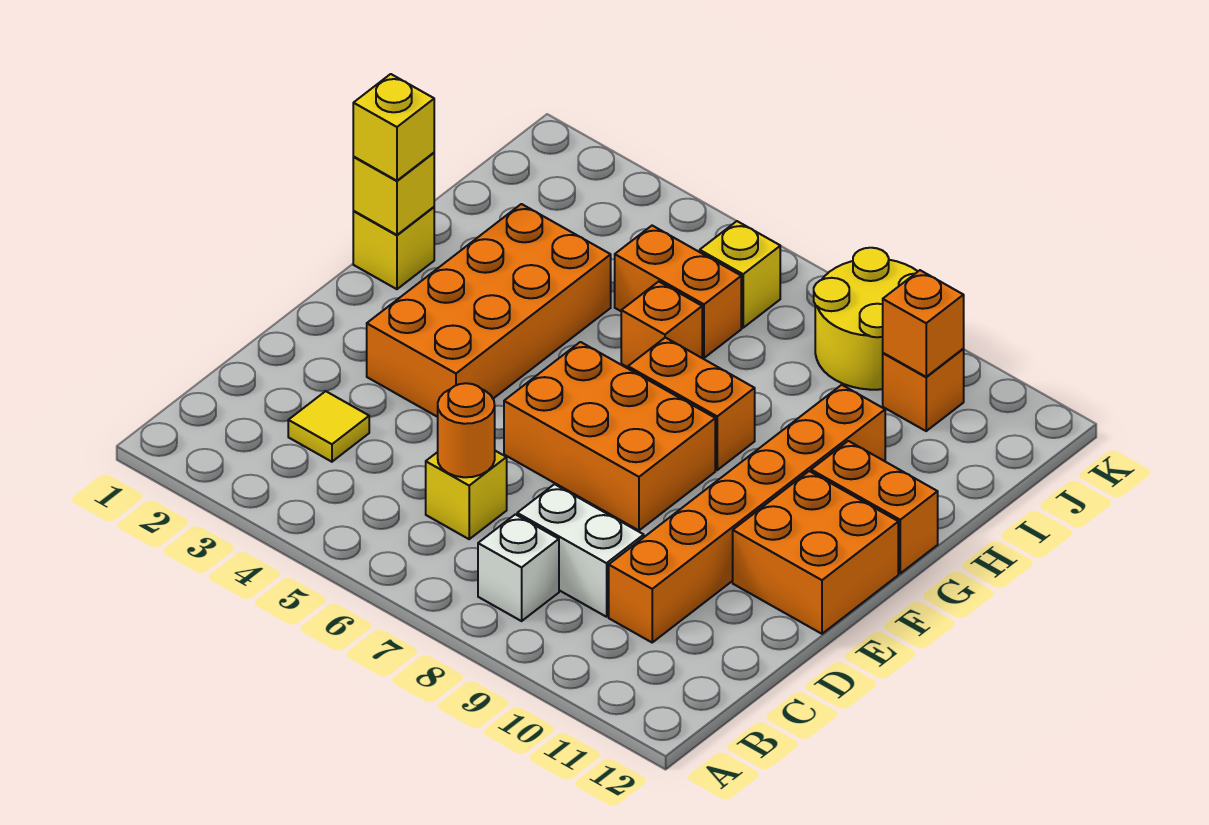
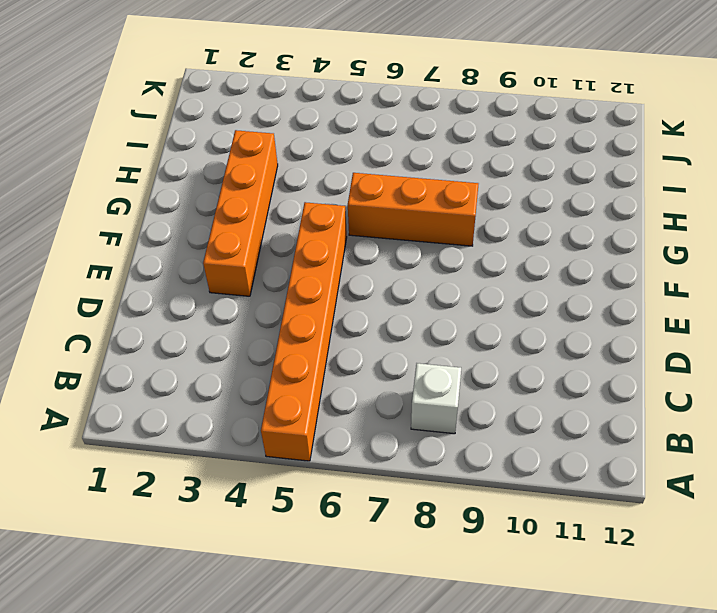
orange 1x6 brick [261,202,347,461] -> orange 1x6 brick moved to [609,385,885,642]
orange 1x4 brick [203,130,278,296] -> orange 2x4 brick [367,204,611,417]
orange 1x3 brick [348,173,478,246] -> orange 1x2 brick [628,338,755,470]
none -> yellow 1x1 tile [288,391,369,462]
none -> yellow 1x1 brick [426,451,507,539]
none -> white 1x2 brick [517,484,644,617]

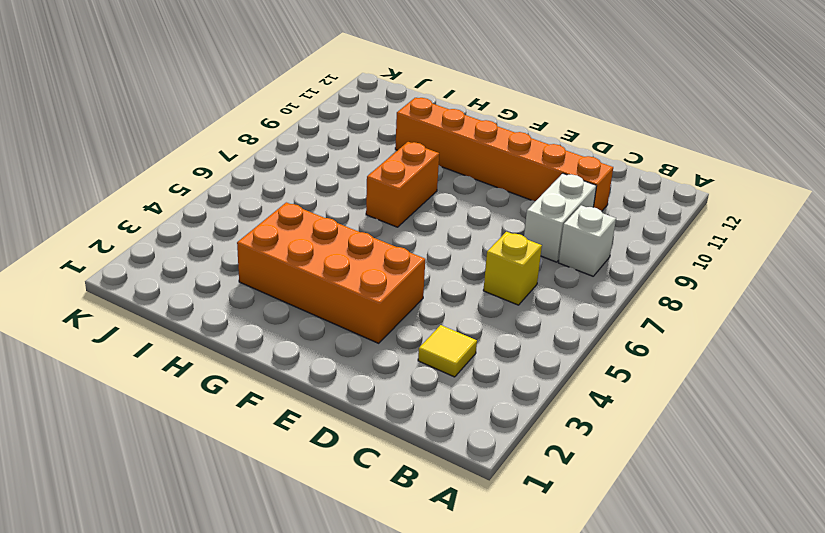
none -> orange 2x3 brick [504,342,715,530]
none -> orange 2x2 brick [733,471,898,634]
none -> yellow 1x1 brick [353,207,434,289]

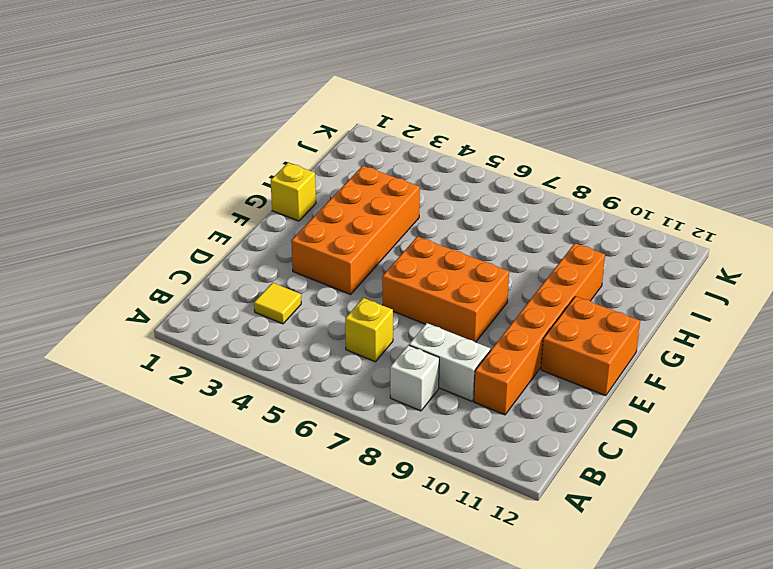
none -> orange 1x2 brick [628,338,755,470]
none -> orange 1x2 brick [811,441,938,573]
none -> orange 1x1 brick [621,281,702,367]

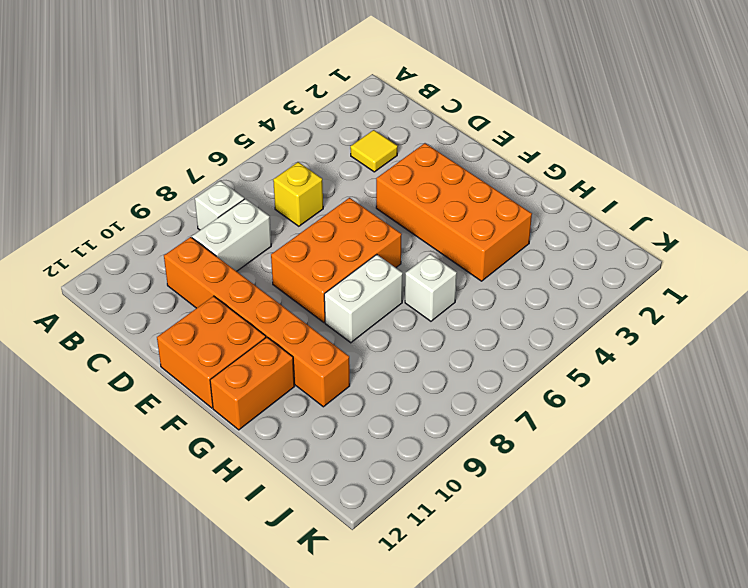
white 1x2 brick [324,254,403,343] -> orange 1x2 brick [628,338,755,470]
white 1x1 brick [405,254,457,321] -> orange 1x1 brick [621,281,702,367]
none -> yellow 1x1 brick [353,207,434,289]
none -> orange 1x2 brick [615,226,741,358]
none -> yellow 1x1 brick [700,221,780,328]

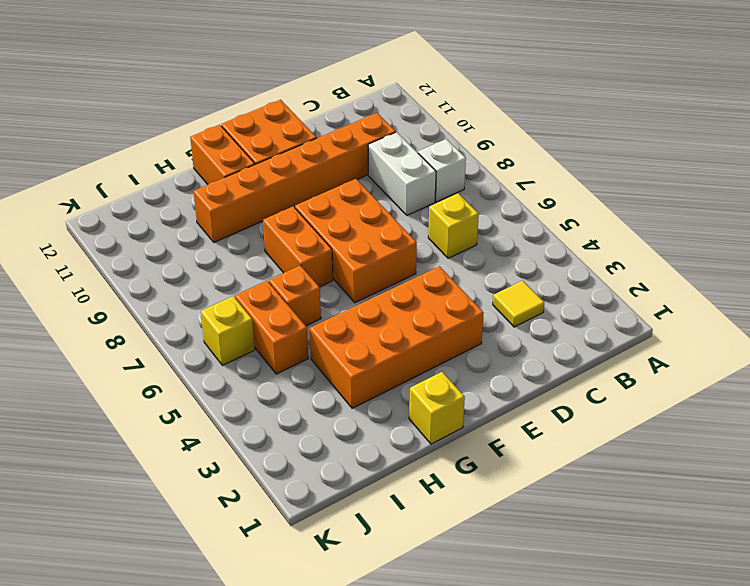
none -> yellow 2x2 round brick [814,248,918,390]
none -> orange 1x1 brick [883,349,964,431]
none -> orange 1x1 round brick [438,383,495,477]

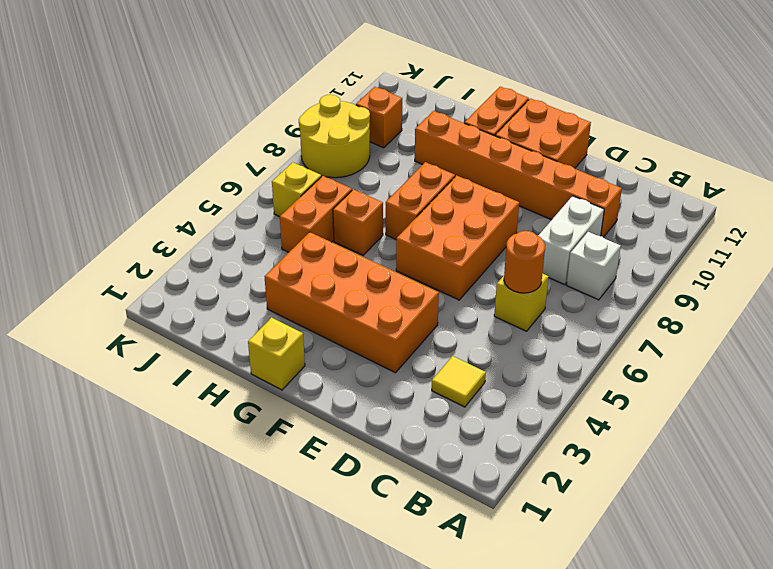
none -> yellow 1x1 brick [353,153,434,235]
none -> orange 1x1 brick [883,270,964,377]
none -> yellow 1x1 brick [353,74,434,181]

